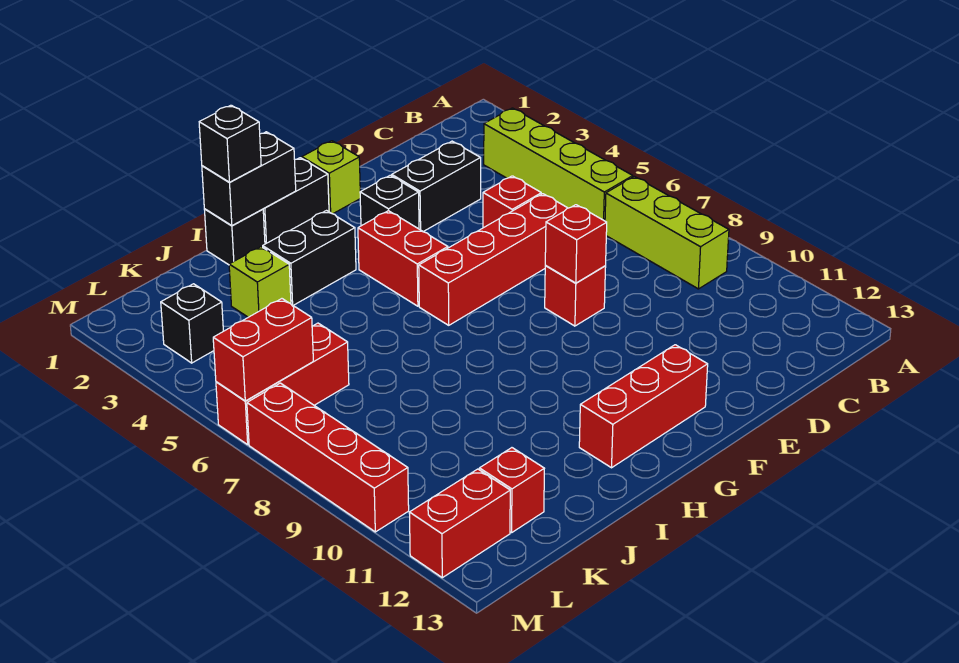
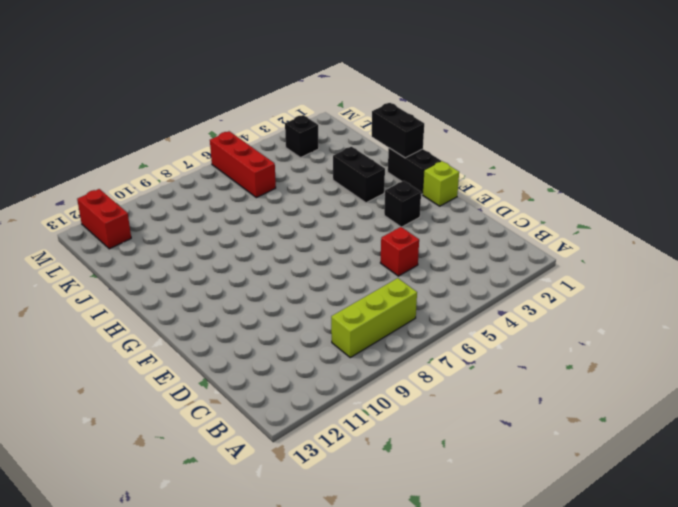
none -> lime 1x4 brick [484,108,633,221]
none -> black 1x2 brick [392,141,481,232]
none -> red 1x4 brick [419,194,567,325]

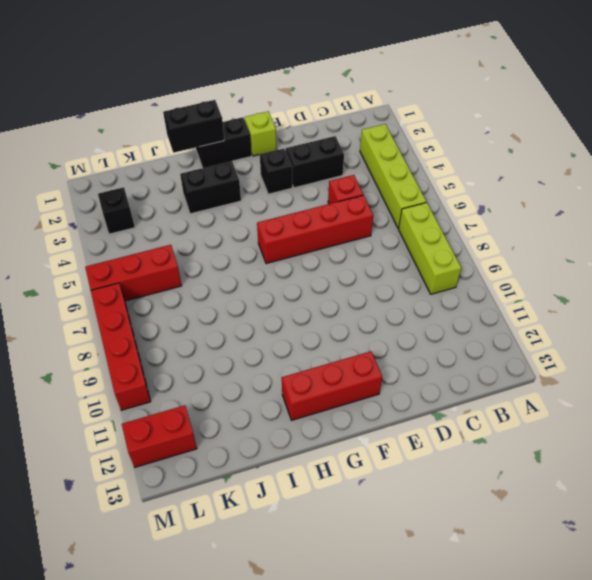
none -> red 1x1 brick [545,265,606,326]
none -> red 1x2 brick [358,211,448,306]
none -> black 1x1 brick [204,209,265,265]

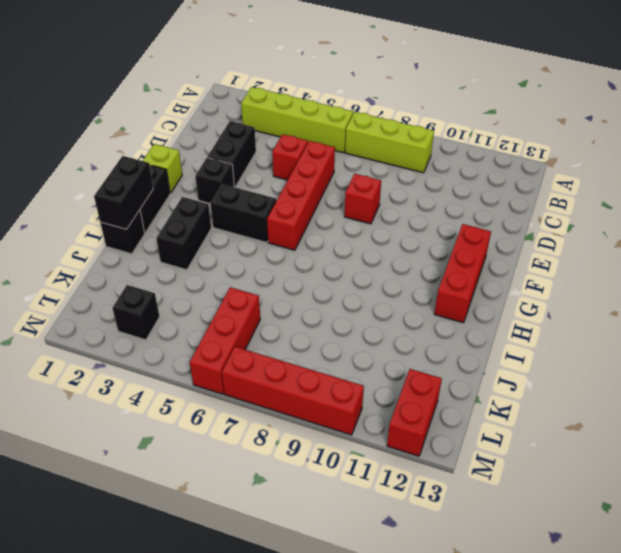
black 1x2 brick [210,184,276,243] -> red 1x2 brick [358,211,448,306]
none -> lime 1x1 brick [229,247,291,317]
none -> red 1x1 brick [479,448,544,533]
none -> red 1x1 brick [545,205,607,283]

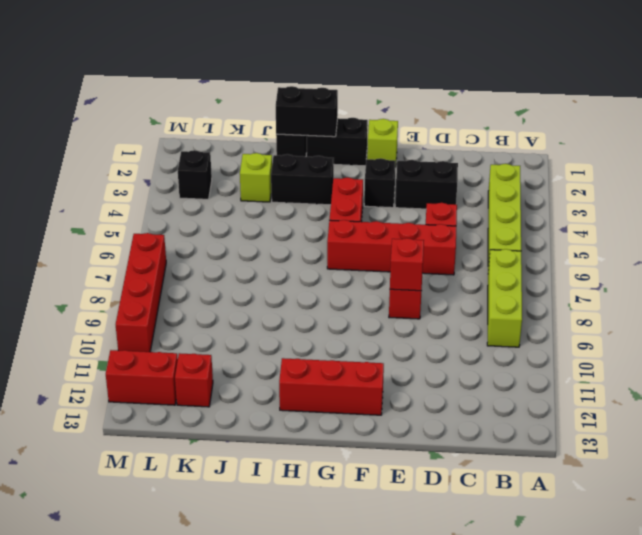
none -> red 1x3 brick [216,323,349,445]
none -> red 1x2 brick [213,299,313,401]
none -> black 1x1 brick [199,105,261,182]

